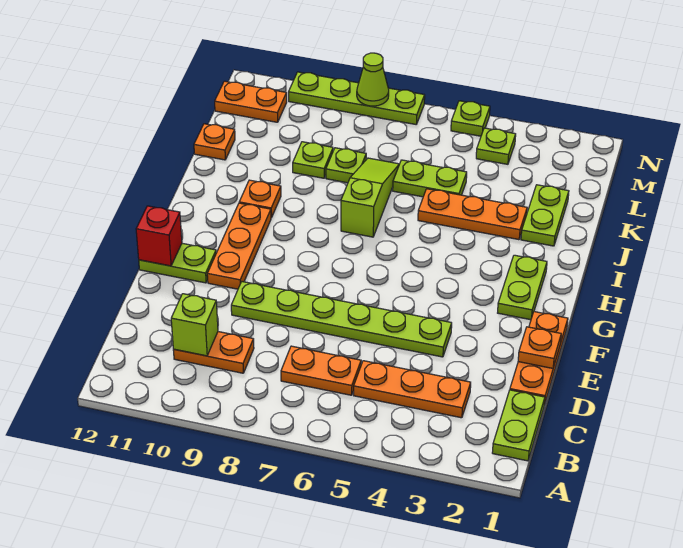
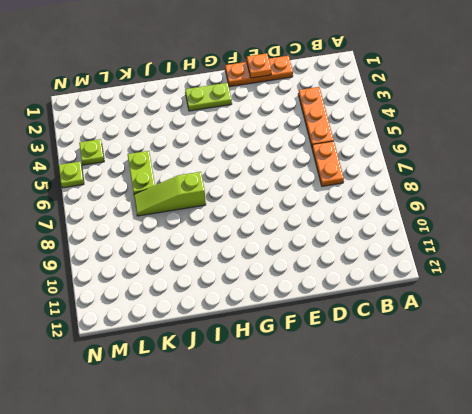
none -> lime 1x2 plate [492,390,545,461]
none -> orange 1x2 plate [173,332,254,373]
none -> lime 1x6 plate [231,282,452,357]

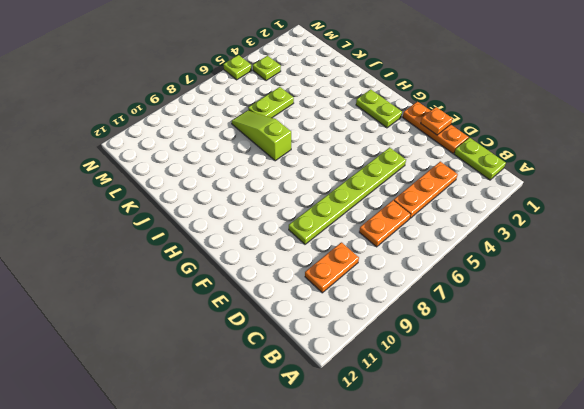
none -> orange 1x3 plate [207,203,271,289]
none -> lime 1x2 plate [139,243,216,283]
none -> orange 1x1 plate [239,180,281,218]

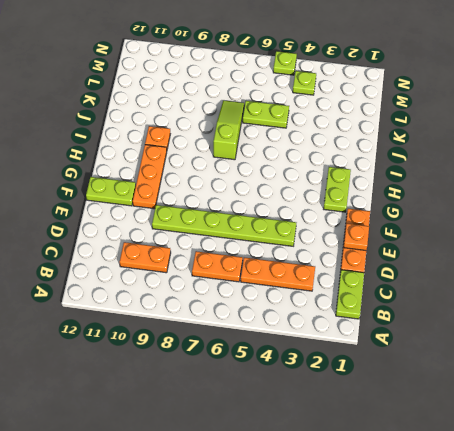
none -> lime 1x2 plate [521,185,569,246]
none -> orange 1x3 plate [418,189,527,240]
none -> lime 1x1 plate [326,148,366,183]

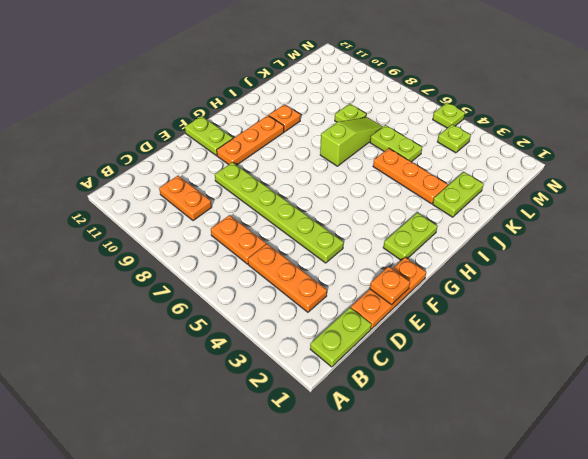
none -> lime 1x1 plate [293,142,333,178]
none -> orange 1x1 plate [194,124,235,160]
none -> orange 1x2 plate [215,81,287,122]

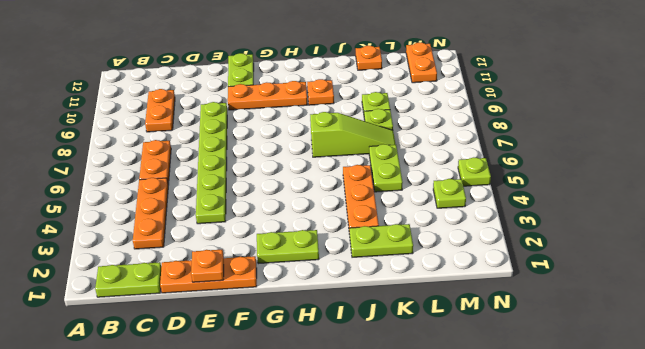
none -> lime 1x4 plate [289,72,425,124]
none -> lime 1x1 brick [171,294,218,356]
none -> red 1x1 brick [136,206,182,266]

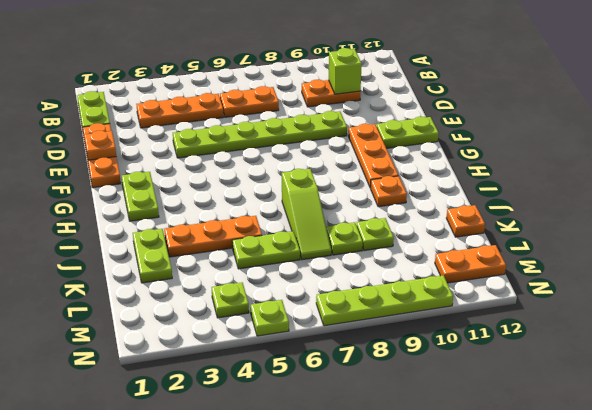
none -> red 1x1 brick [136,206,182,266]
none -> lime 1x1 cone [357,53,389,106]

